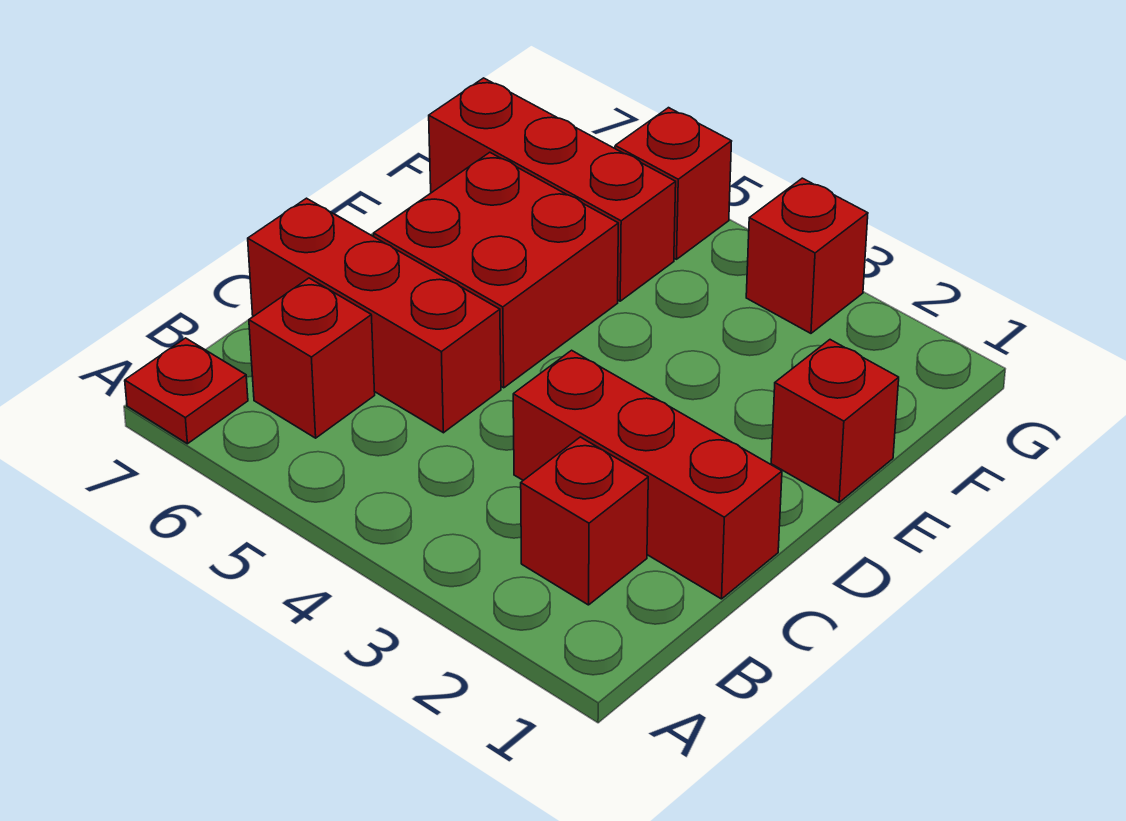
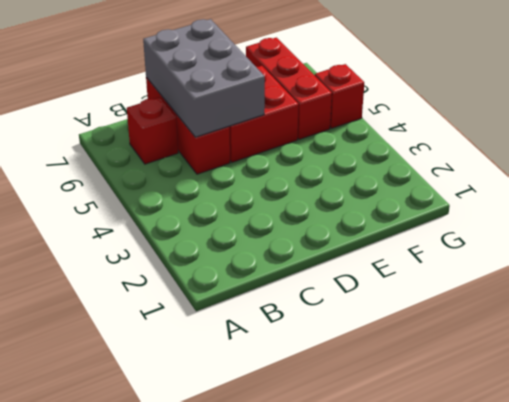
grey 2x3 brick [143,19,265,137] -> none
none -> red 1x1 plate [125,338,248,444]
none -> red 1x1 brick [521,437,648,605]

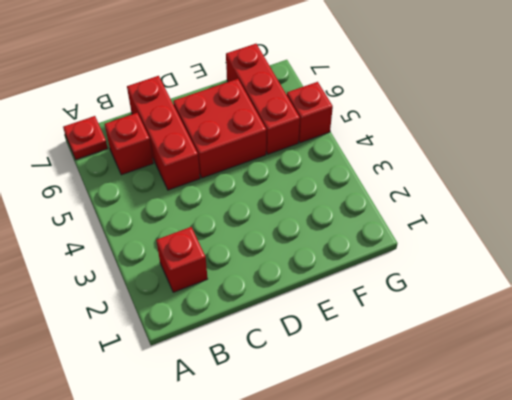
none -> red 1x3 brick [513,350,782,599]
none -> red 1x1 brick [771,340,899,502]

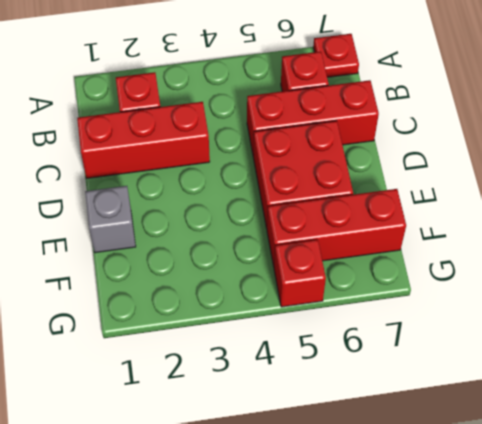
grey 1x1 brick [85,186,136,253] -> red 1x1 brick [771,340,899,502]
none -> red 1x1 brick [746,178,868,333]

